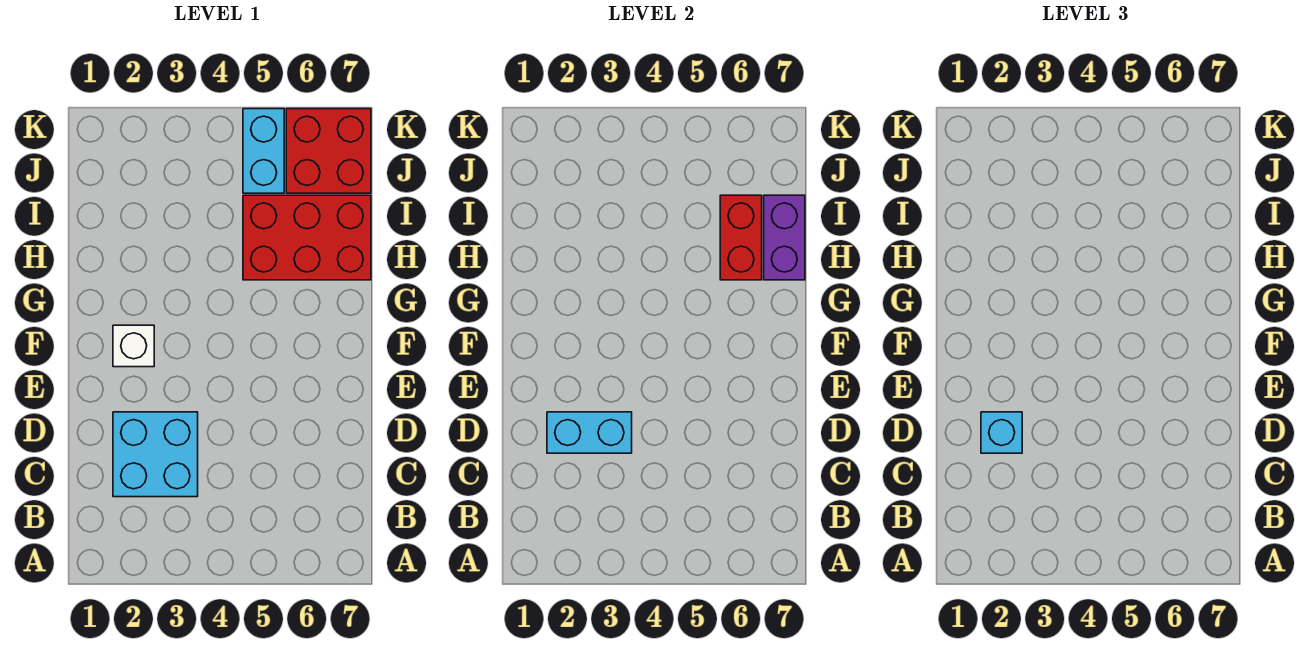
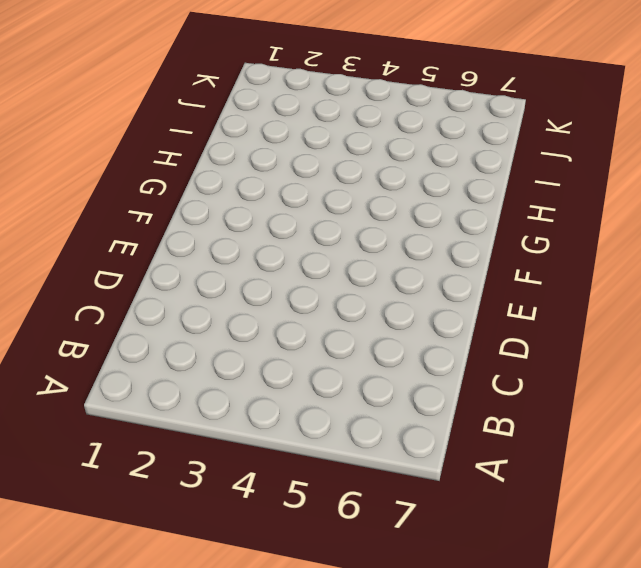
none -> cyan 2x2 brick [113,412,198,497]
none -> white 1x1 brick [113,325,154,367]

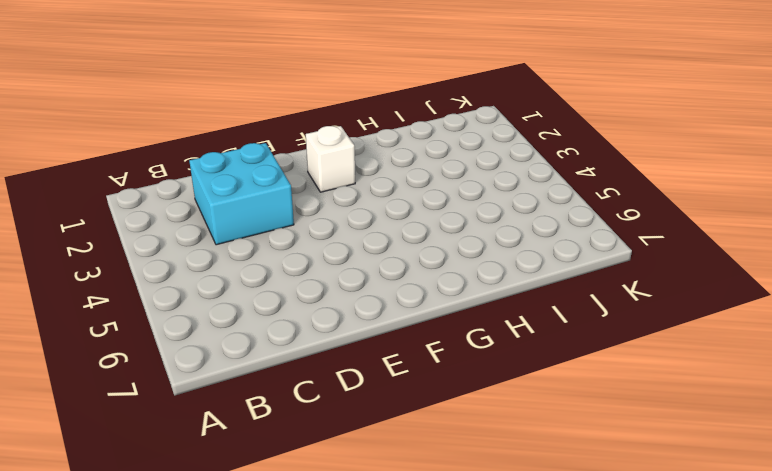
none -> red 2x3 brick [243,195,371,280]
none -> cyan 1x2 brick [243,109,284,193]

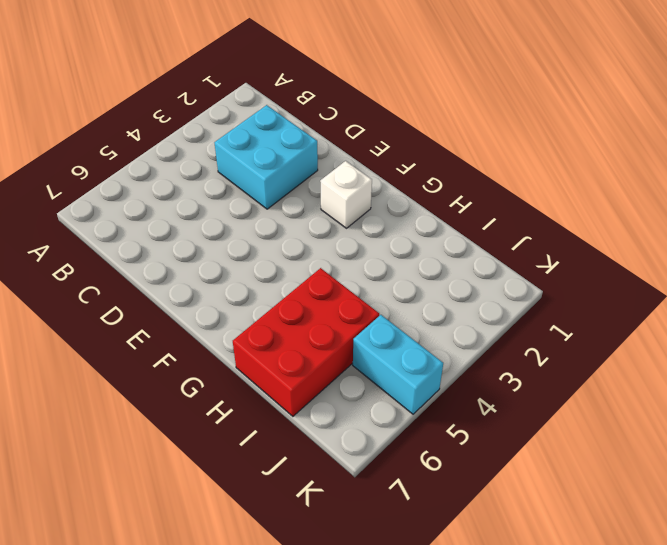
none -> red 2x2 brick [286,109,371,193]
none -> cyan 1x2 brick [547,412,632,453]

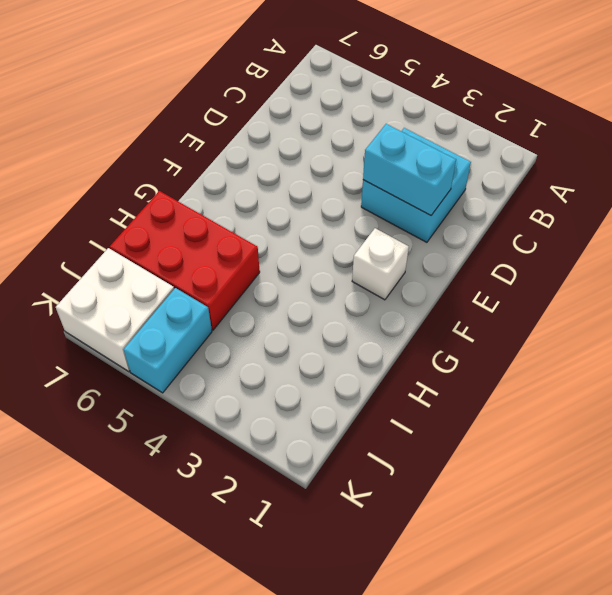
white 2x2 brick [56,248,174,372] -> red 2x2 brick [286,109,371,193]
none -> red 1x2 brick [720,195,762,280]
none -> purple 1x2 brick [764,195,805,280]

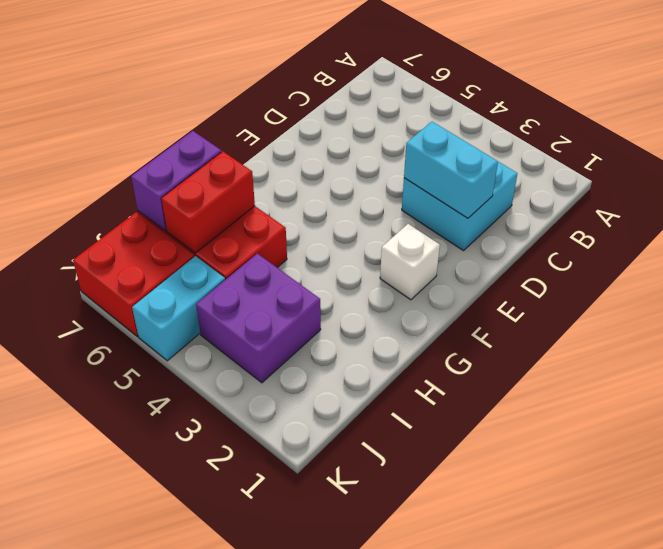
purple 2x2 brick [196,254,321,383] -> none
none -> cyan 1x1 brick [981,412,1022,453]

